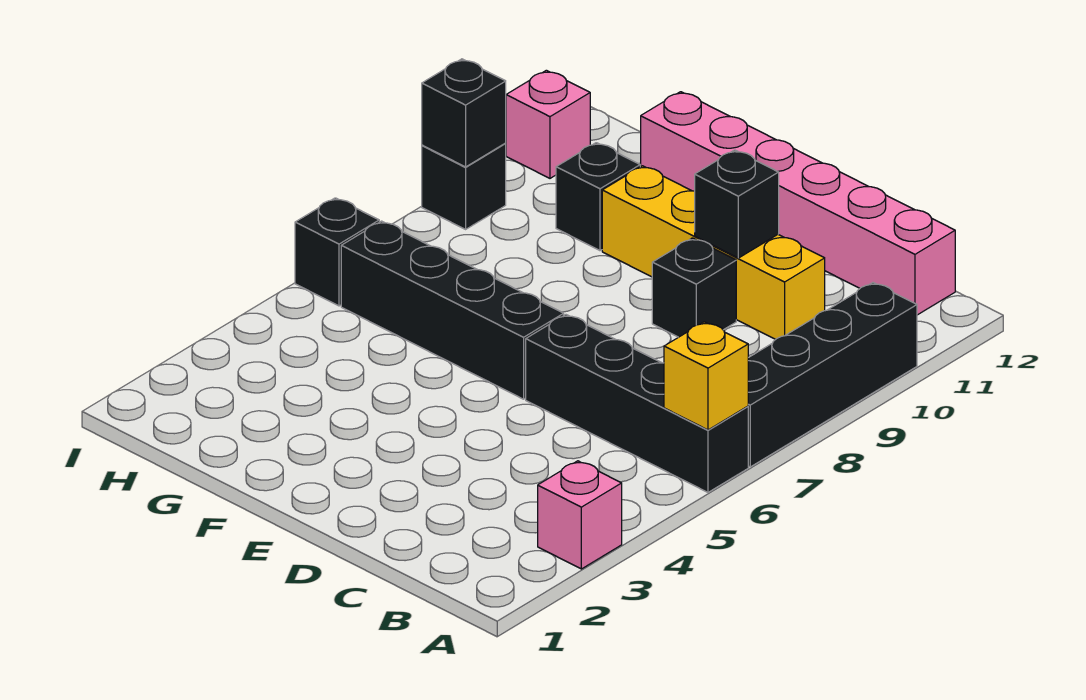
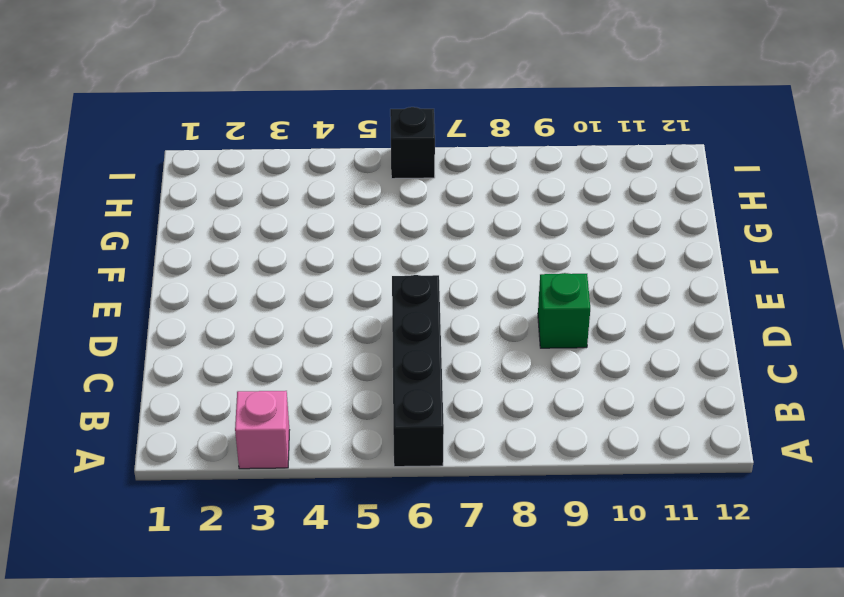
green 1x1 brick [538,273,590,348] -> black 1x1 brick [652,238,736,337]
none -> black 1x4 brick [748,283,917,467]
none -> pink 1x6 brick [641,92,955,315]
none -> yellow 1x4 brick [602,166,825,339]

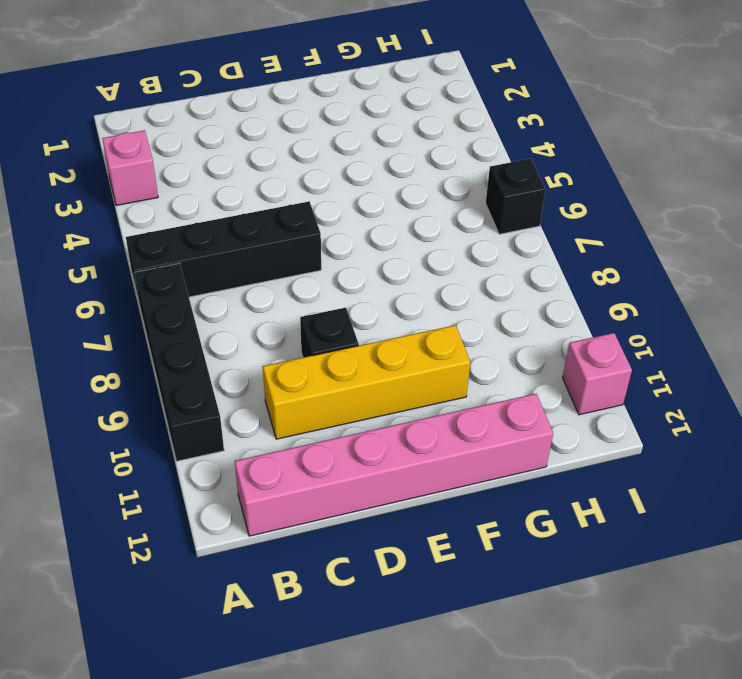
none -> black 1x4 brick [341,221,564,399]
none -> black 1x1 brick [556,143,640,251]
none -> black 1x1 brick [422,144,506,229]

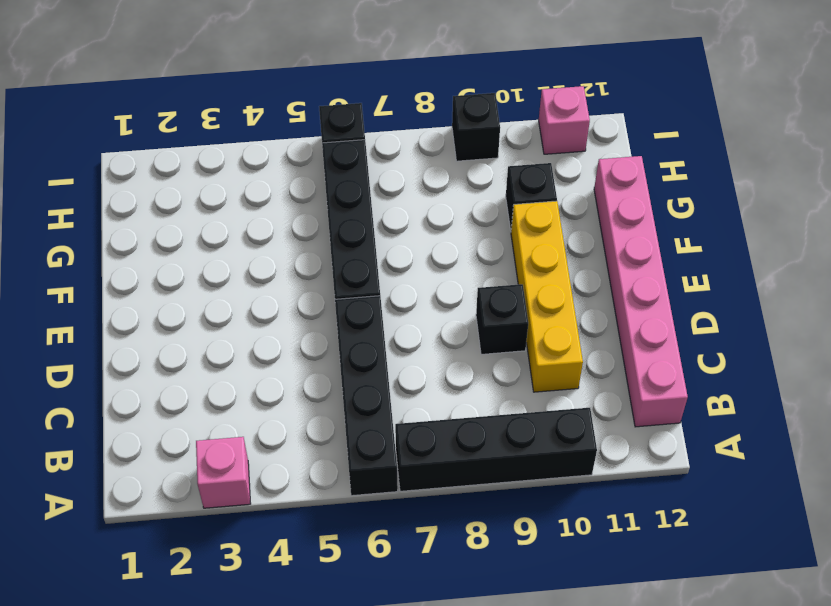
none -> yellow 1x1 brick [664,322,748,430]
none -> black 1x1 brick [695,150,779,258]
none -> black 1x1 brick [422,59,506,167]

